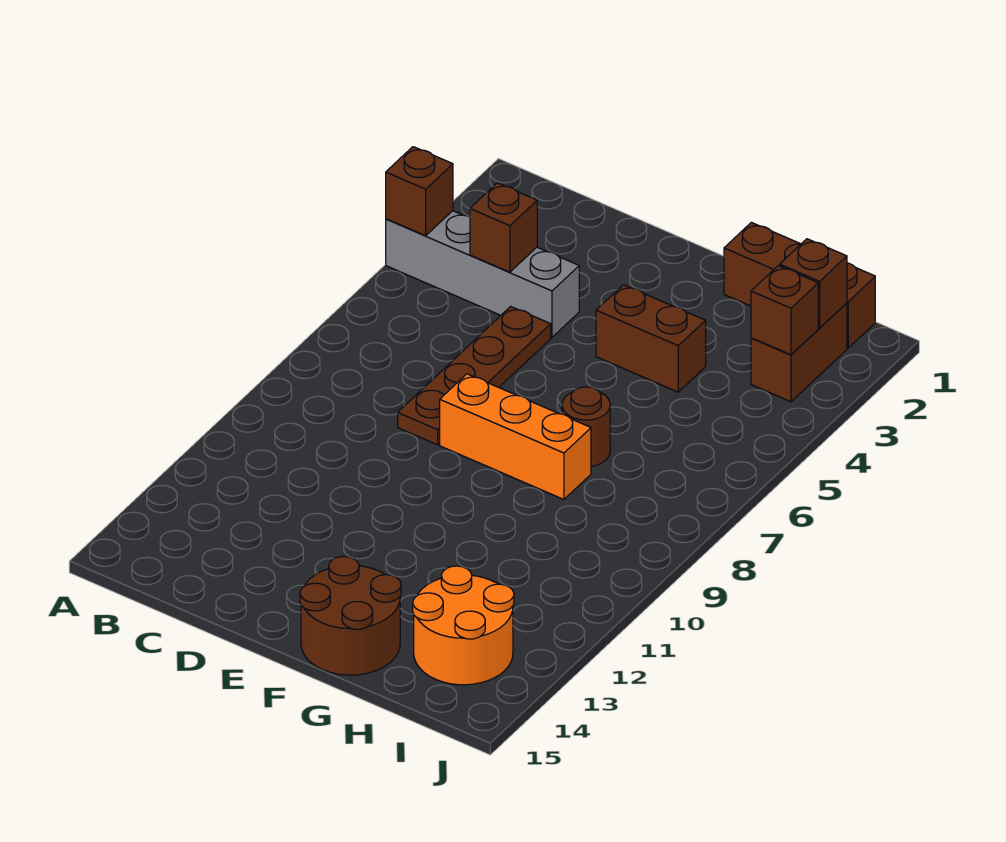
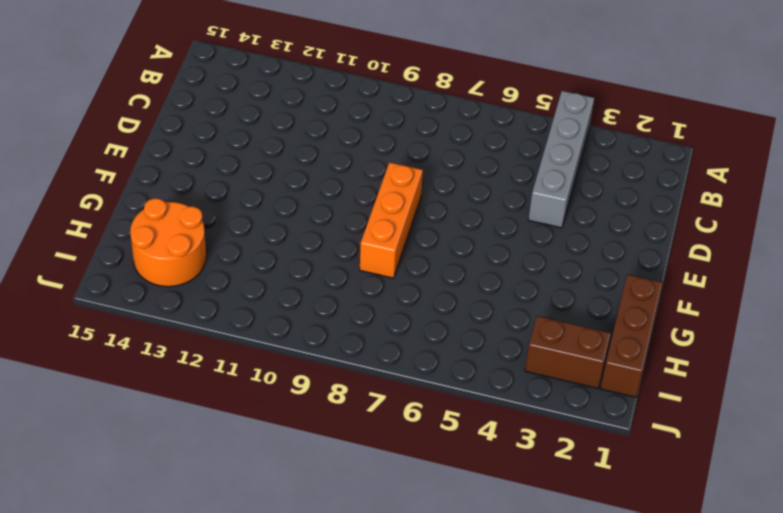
none -> brown 1x4 plate [398,306,551,445]
none -> brown 1x2 brick [596,285,706,392]
none -> brown 2x2 round brick [300,556,401,675]

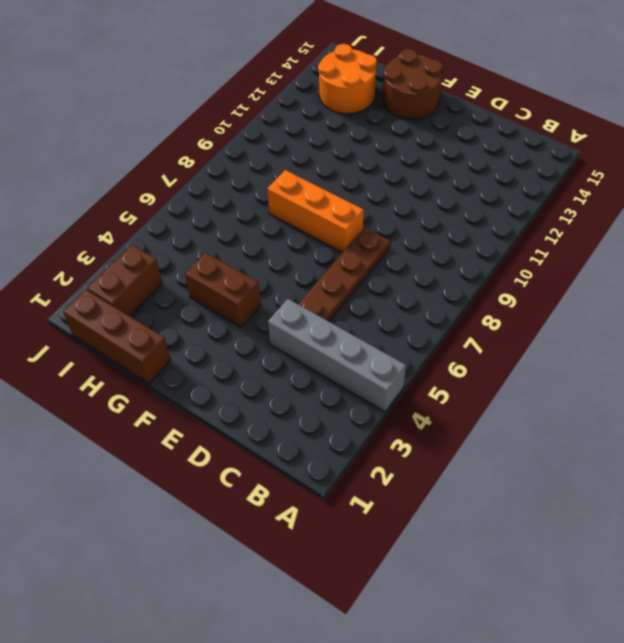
none -> brown 1x1 round brick [562,387,610,466]
none -> brown 1x1 brick [386,147,453,236]
none -> brown 1x1 brick [470,183,537,272]

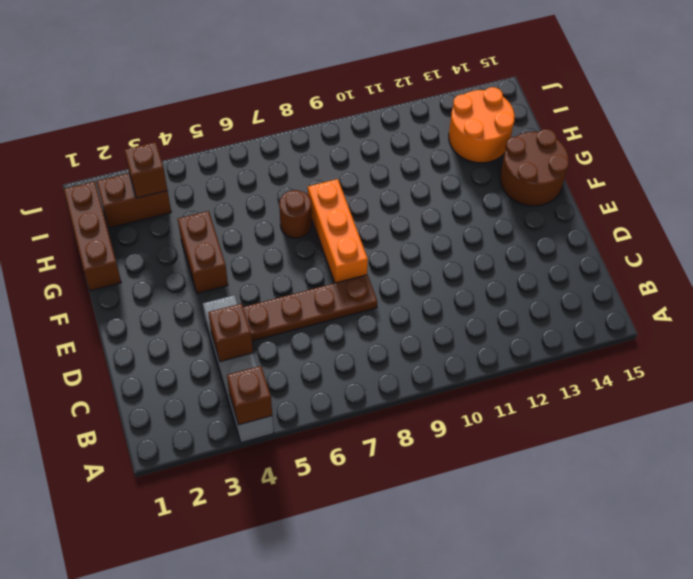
none -> brown 1x1 brick [780,239,847,328]

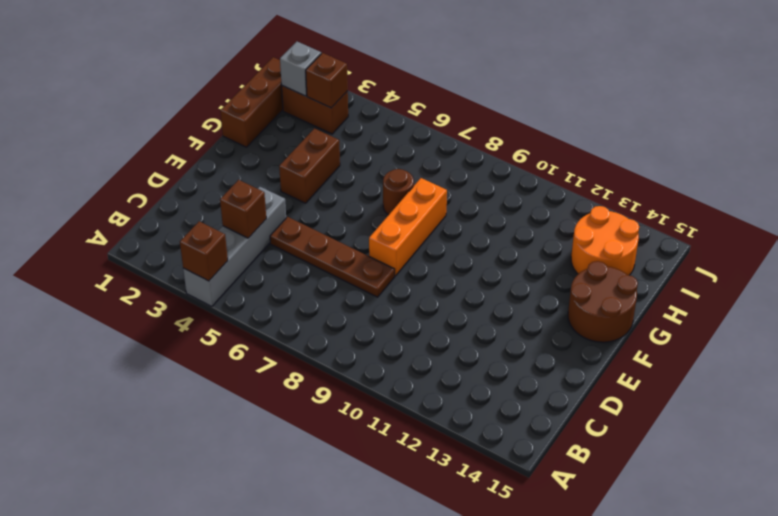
grey 1x1 brick [280,42,321,96] -> brown 1x1 brick [780,239,847,328]

